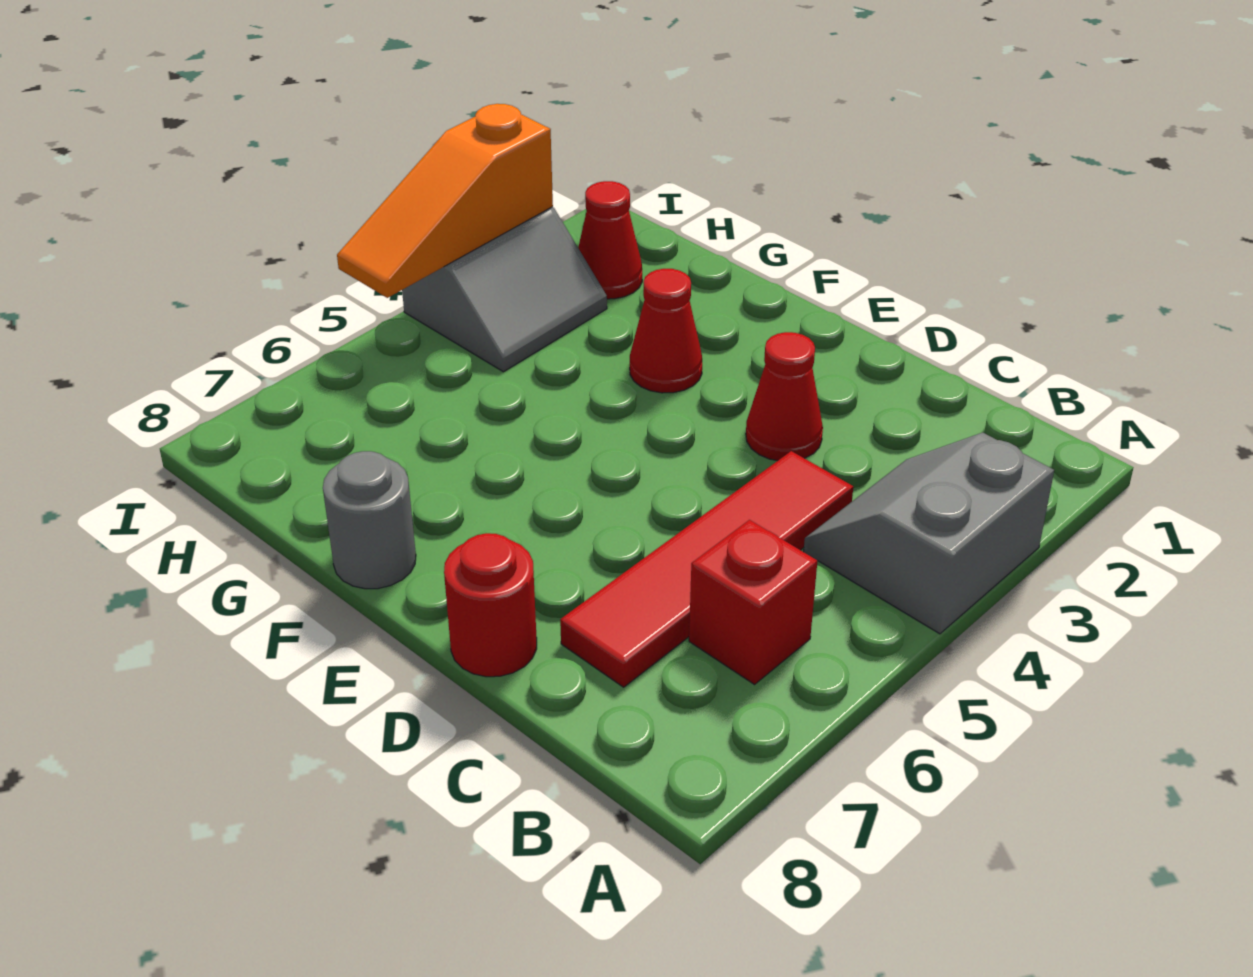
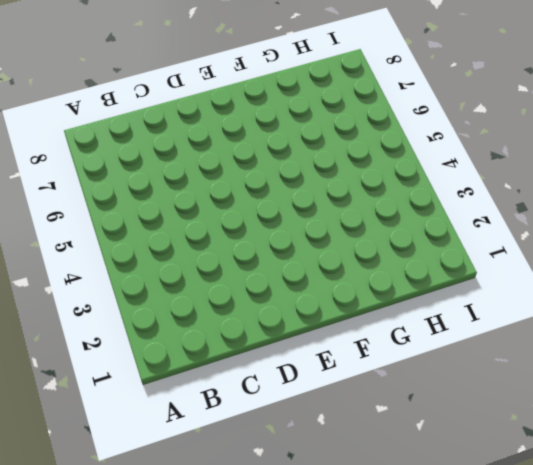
none -> grey 2x2 slope [804,433,1054,634]
none -> red 1x1 brick [689,520,817,684]

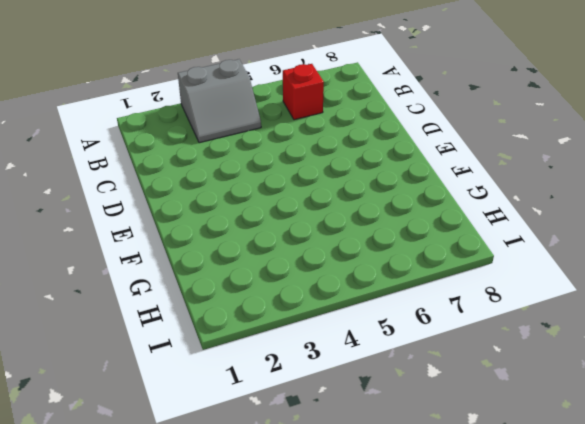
none -> red 1x4 tile [560,451,853,687]
none -> red 1x1 cone [746,332,823,461]

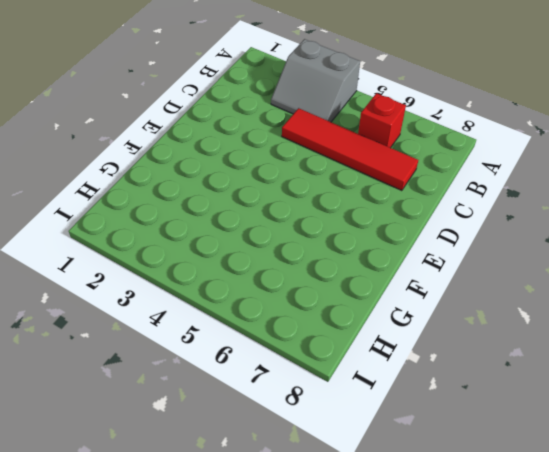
none -> red 1x1 cone [746,332,823,461]
none -> red 1x1 round brick [444,533,537,677]

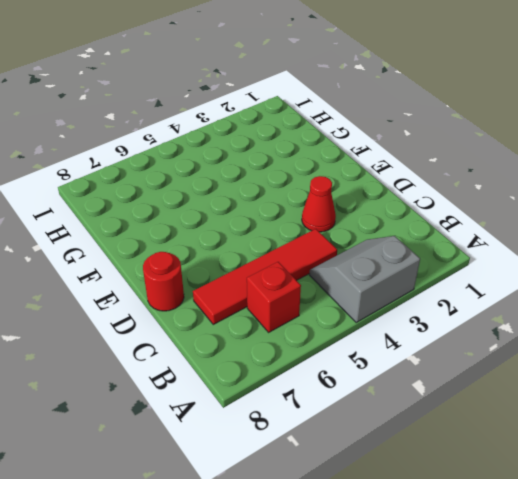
none -> red 1x1 cone [630,269,702,393]
none -> grey 1x1 round brick [323,451,416,589]

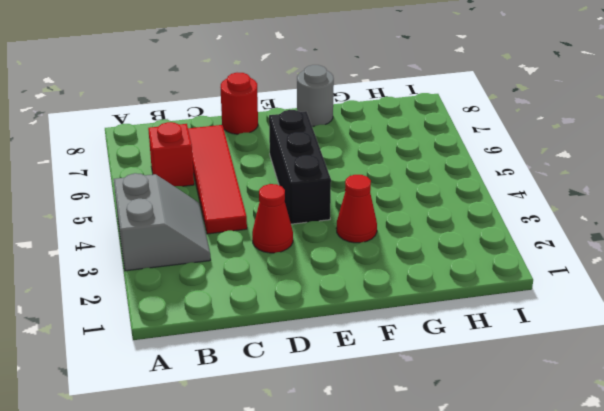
black 1x3 brick [269,110,331,224] -> none
none -> red 1x1 cone [578,181,642,299]
none -> grey 2x2 slope [402,207,607,372]

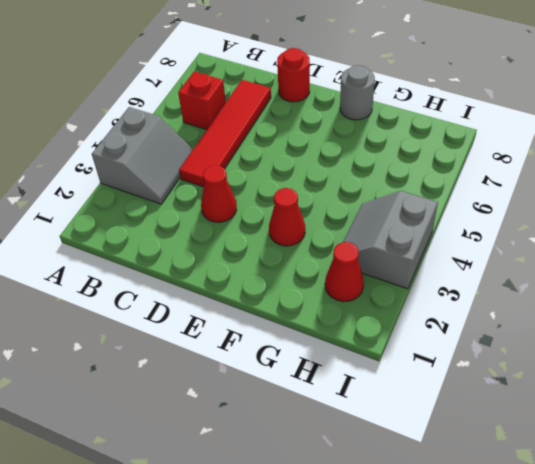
none -> orange 1x3 slope [337,104,553,298]

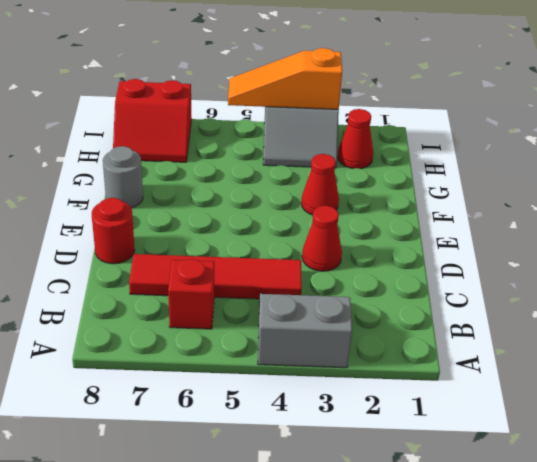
red 2x2 slope [113,79,192,162] -> none

